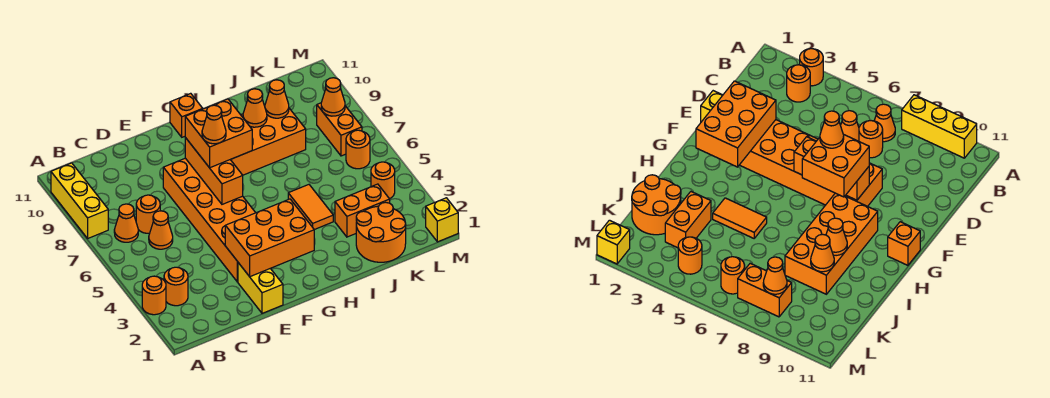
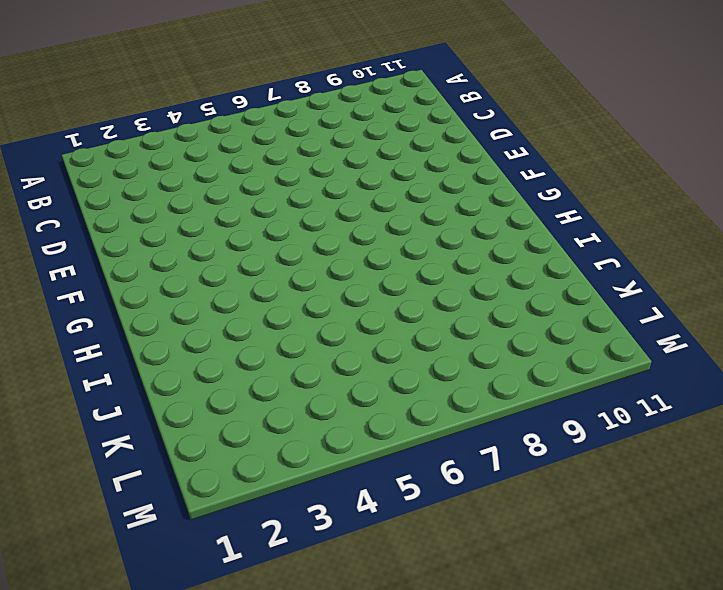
none -> orange 1x1 round brick [142,276,166,315]
none -> yellow 1x3 brick [51,163,108,238]
none -> orange 1x1 round brick [164,267,188,306]

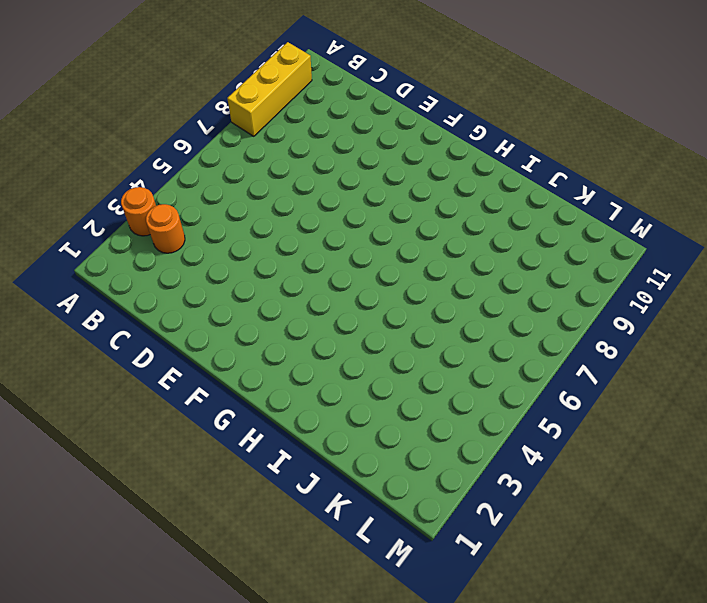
none -> orange 1x1 cone [114,204,138,242]
none -> orange 1x1 cone [149,211,173,249]
none -> orange 1x1 round brick [136,195,160,233]

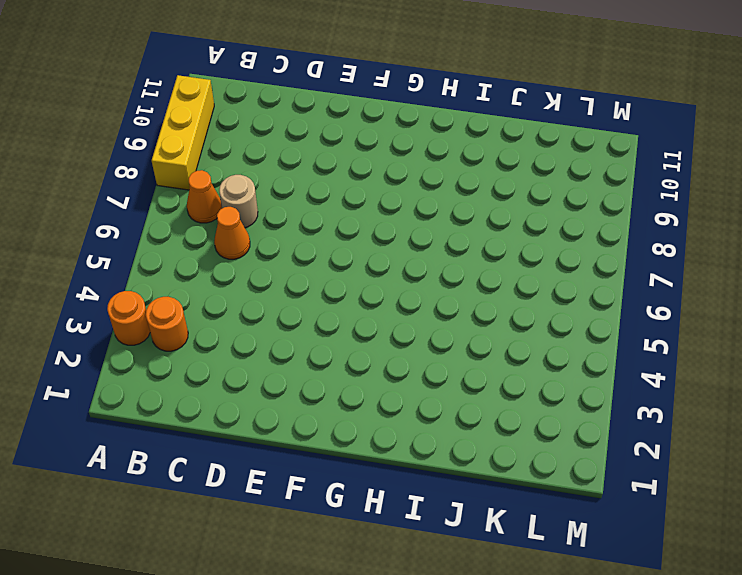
tan 1x1 round brick [219,175,258,228] -> orange 1x1 round brick [136,195,160,233]
none -> yellow 1x2 brick [238,263,283,313]
none -> orange 2x6 brick [163,158,255,282]
none -> orange 2x4 brick [231,105,306,175]

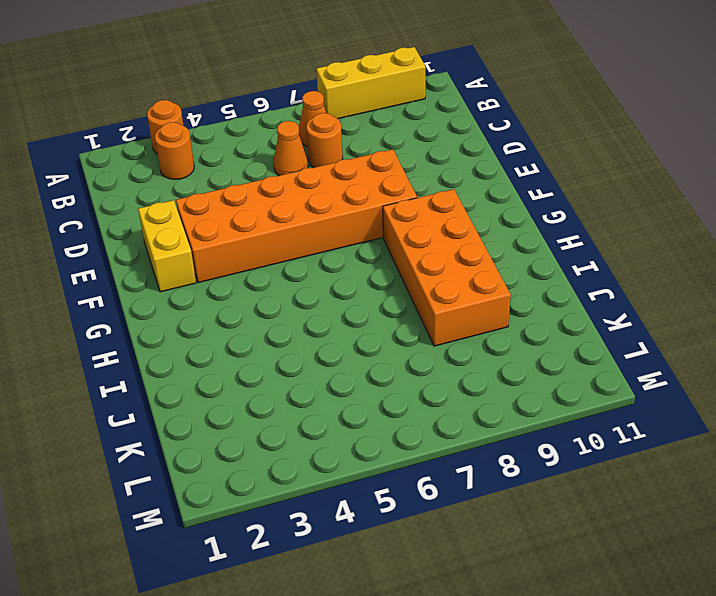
yellow 1x2 brick [138,200,196,292] -> yellow 1x2 brick turned to [238,263,283,313]
none -> orange 1x1 brick [170,93,203,137]
none -> orange 1x2 tile [288,185,333,230]
none -> orange 2x2 round brick [356,202,406,262]

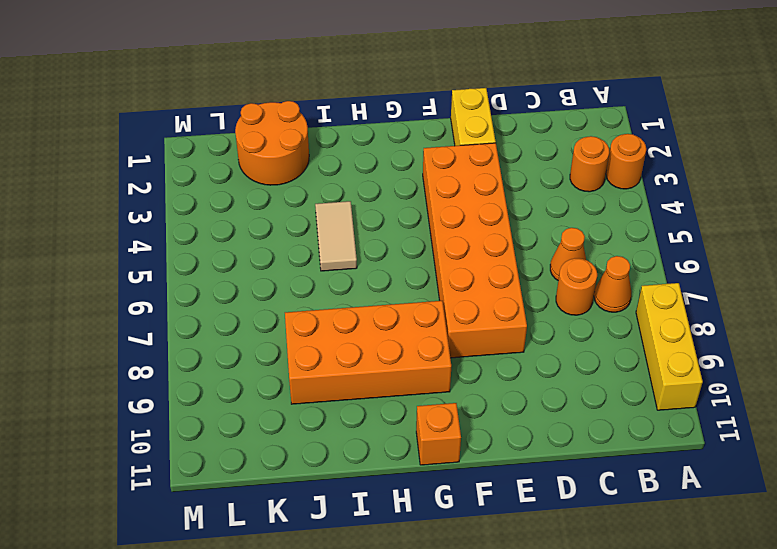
tan 1x2 tile [315,201,357,271] -> orange 1x2 tile [288,185,333,230]
none -> orange 1x2 brick [335,184,390,237]
none -> orange 1x1 round brick [371,162,395,199]
none -> orange 1x1 round brick [346,130,370,169]

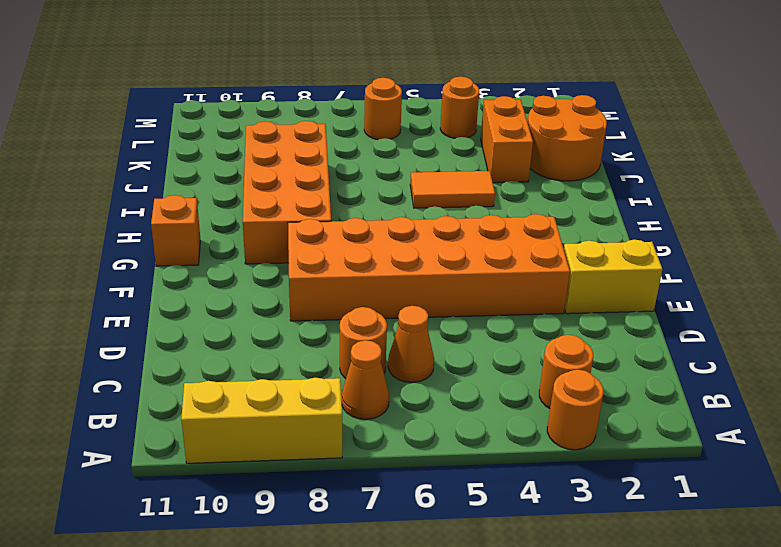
none -> orange 1x2 brick [317,103,362,156]
none -> yellow 1x1 brick [426,198,458,242]
none -> orange 2x3 brick [225,199,314,277]

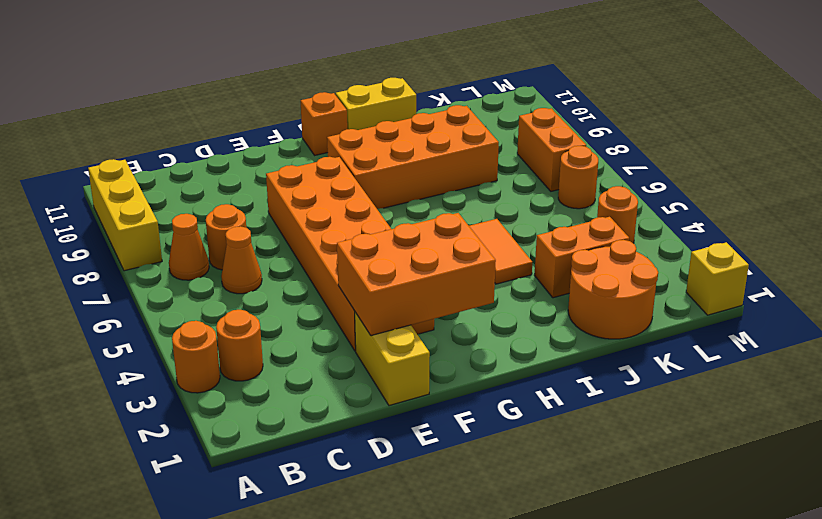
yellow 1x2 brick [336,78,416,130] -> none
none -> orange 1x3 brick [185,138,243,204]
none -> orange 1x1 cone [243,89,267,127]
none -> orange 1x1 cone [265,80,289,118]

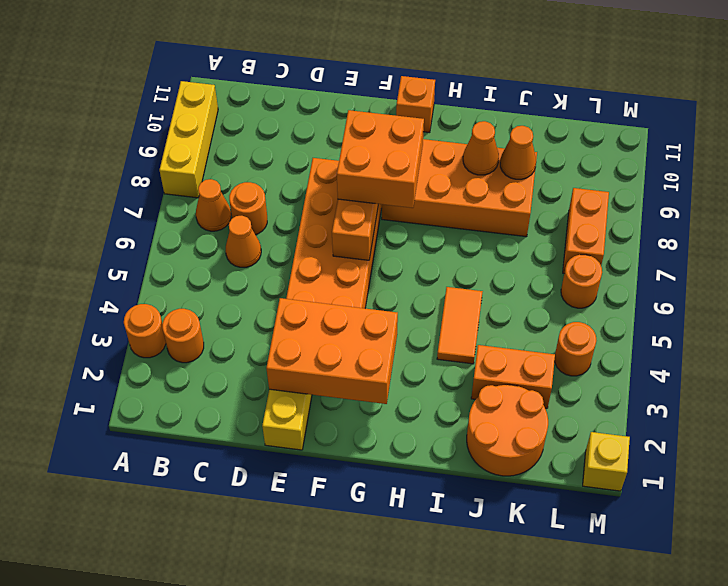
none -> orange 1x1 cone [321,78,345,116]
none -> orange 1x1 cone [202,105,226,144]

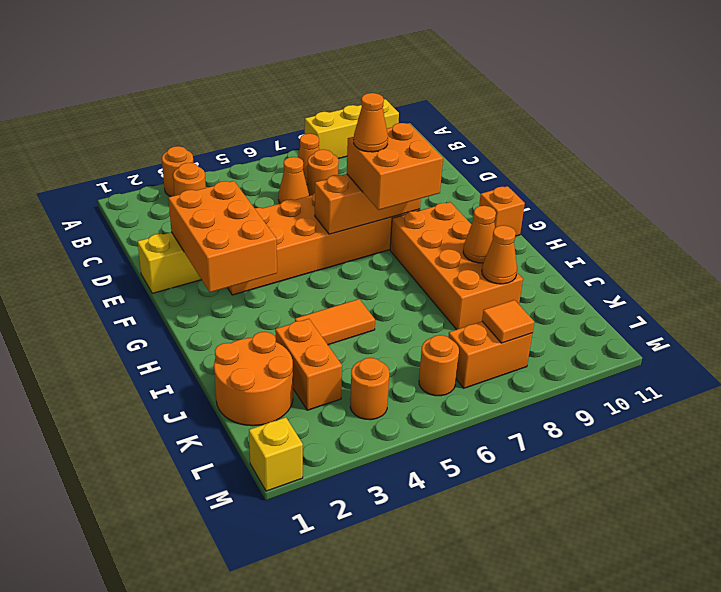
orange 1x1 tile [482,300,534,343] -> orange 1x1 cone [321,78,345,116]

